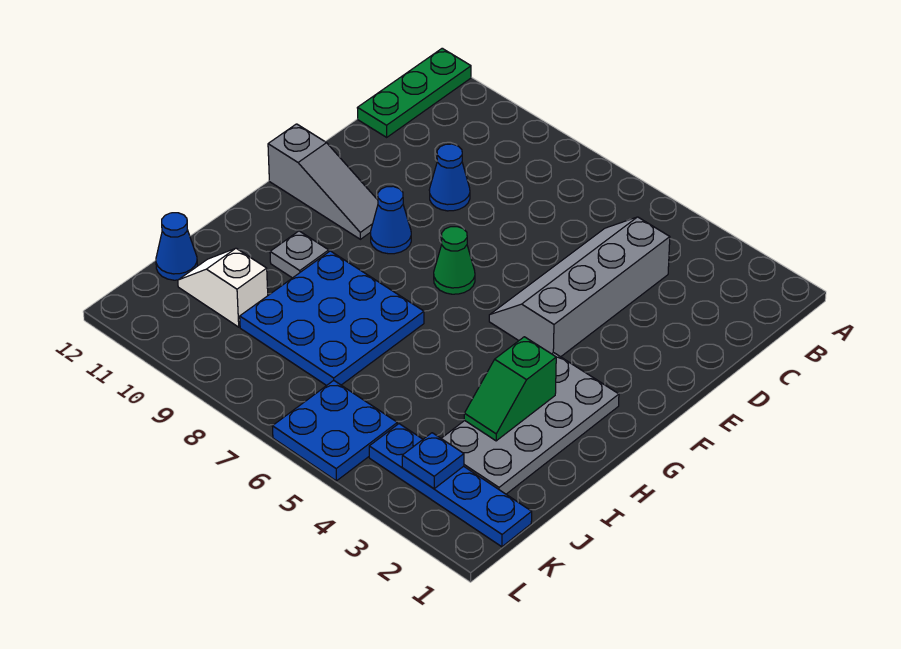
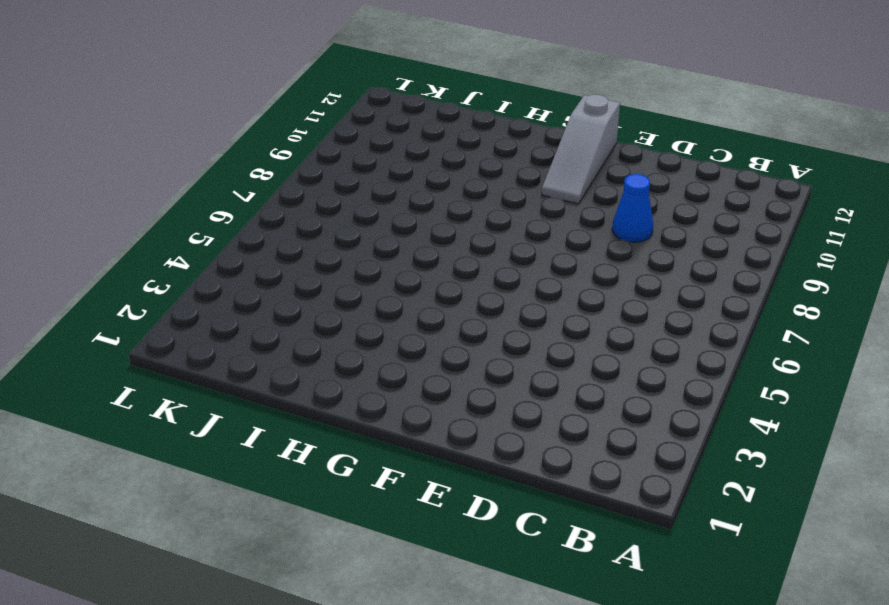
none -> green 1x3 plate [358,48,471,137]
none -> grey 2x4 slope [489,217,670,357]
none -> green 1x1 cone [434,227,475,294]

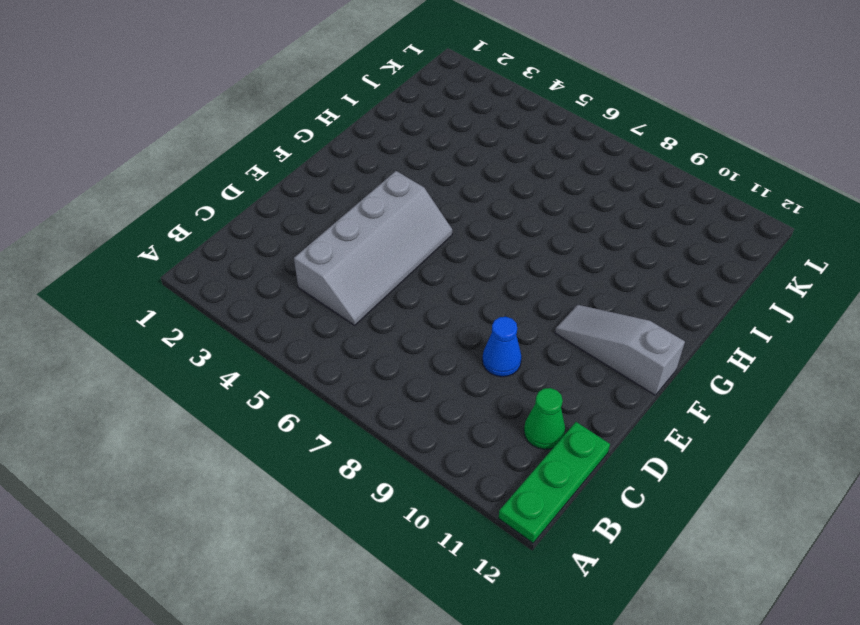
green 1x1 cone [524,388,565,449] -> green 1x1 cone moved to [434,227,475,294]
none -> blue 1x1 cone [371,186,411,254]
none -> grey 2x4 plate [441,353,619,494]
none -> blue 3x3 plate [240,251,424,386]

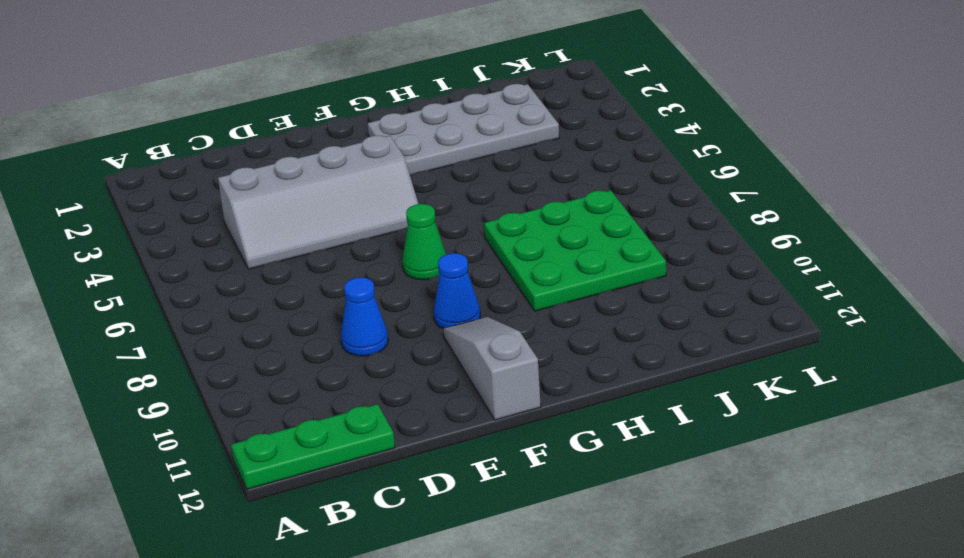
green 3x3 plate [484,190,666,311] -> blue 3x3 plate [240,251,424,386]
none -> grey 1x1 plate [270,231,329,278]
none -> white 1x2 slope [178,248,268,327]
none -> blue 1x1 cone [156,213,197,280]

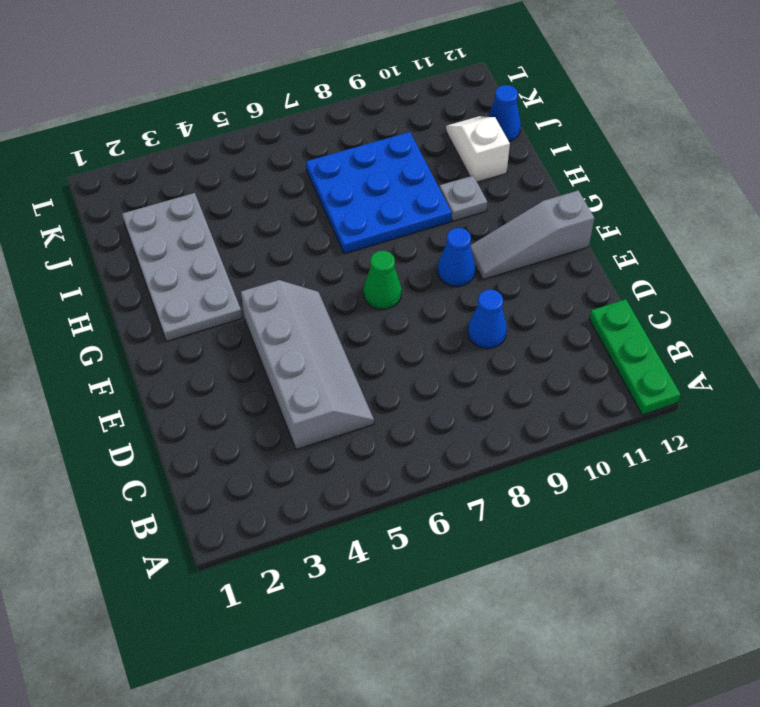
white 1x2 slope [446,116,510,182] -> white 1x2 slope turned to [178,248,268,327]
none -> blue 1x4 plate [369,424,532,547]
none -> blue 2x2 plate [272,380,397,481]
none -> green 1x2 slope [464,337,556,441]

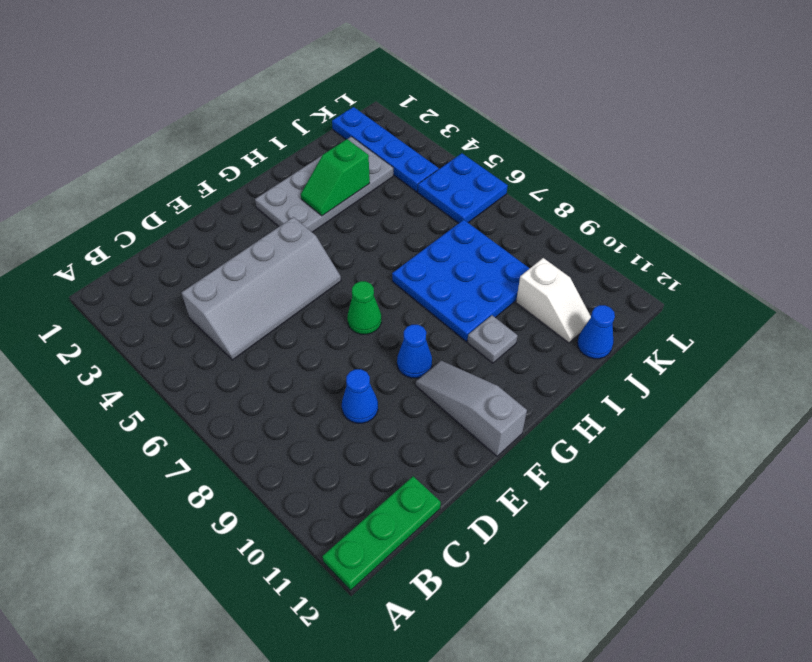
green 1x2 slope [301,139,370,216] -> green 1x2 slope turned to [464,337,556,441]
none -> blue 1x1 plate [402,433,464,489]

